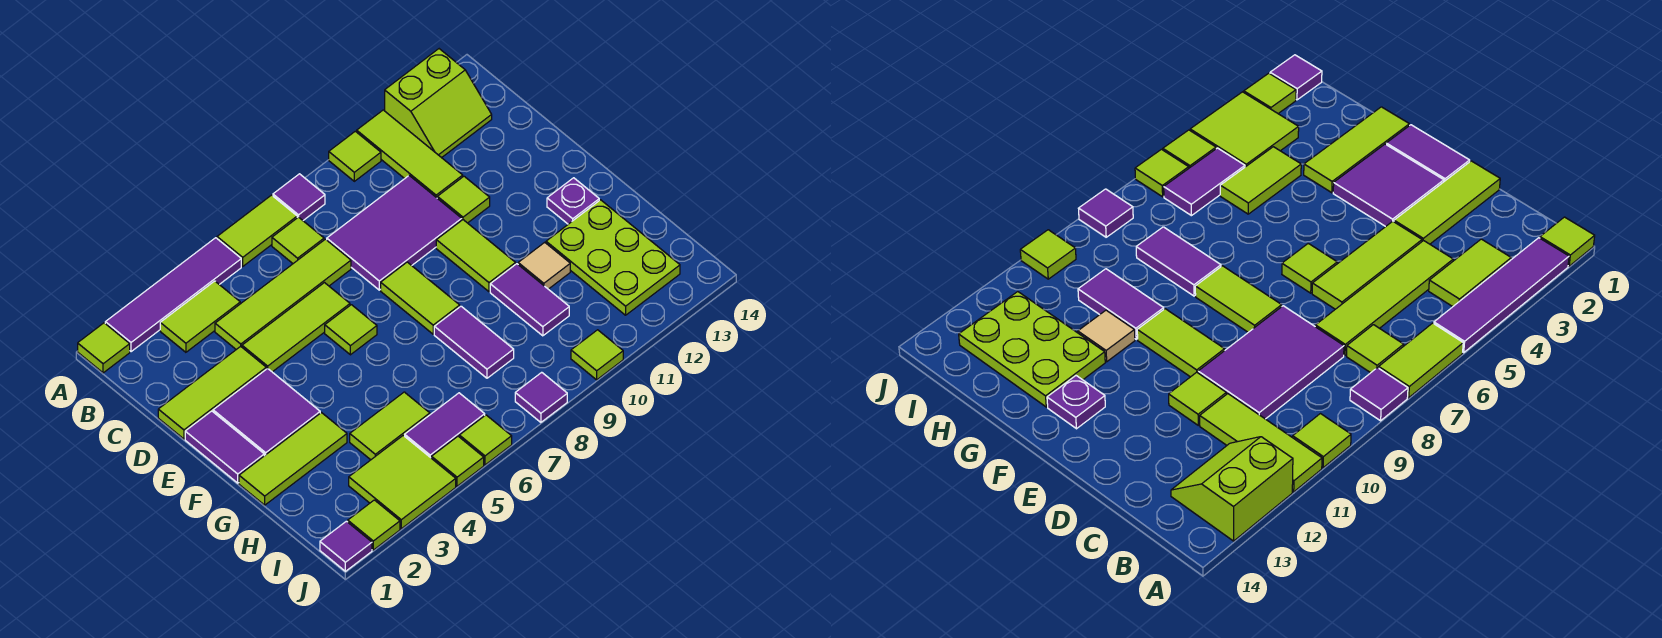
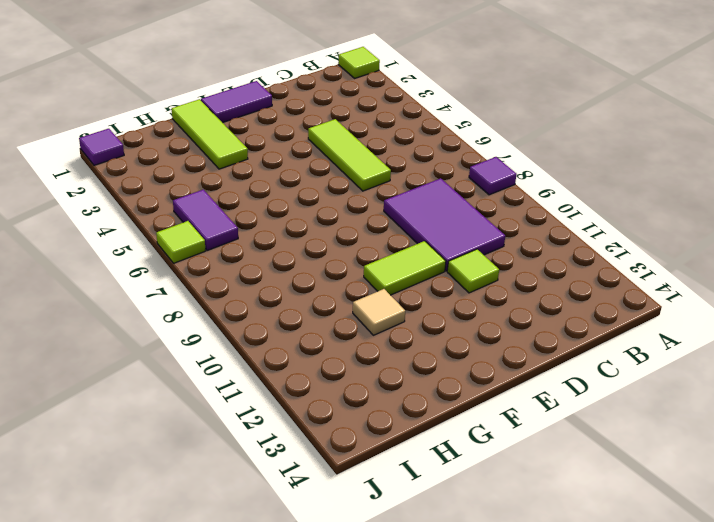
none -> purple 1x4 tile [105,238,241,352]
none -> lime 1x2 tile [217,195,297,266]
none -> lime 1x1 tile [329,131,381,181]
none -> lime 1x3 tile [357,110,463,198]

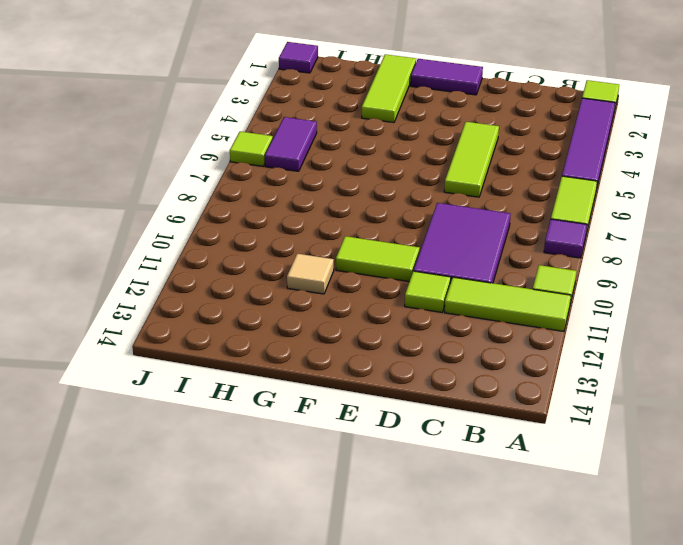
none -> lime 2x2 slope [385,49,492,158]
none -> lime 1x2 tile [160,281,240,352]
none -> lime 1x1 tile [272,217,324,263]
none -> lime 1x4 tile [215,239,351,349]

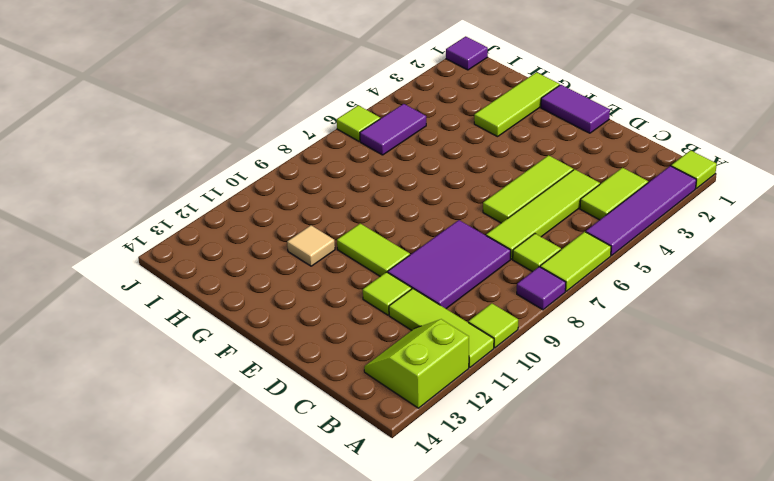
none -> lime 1x3 tile [158,346,266,439]
none -> purple 2x2 tile [213,368,320,456]
none -> lime 1x1 tile [325,305,377,355]
none -> lime 1x2 tile [381,262,460,334]

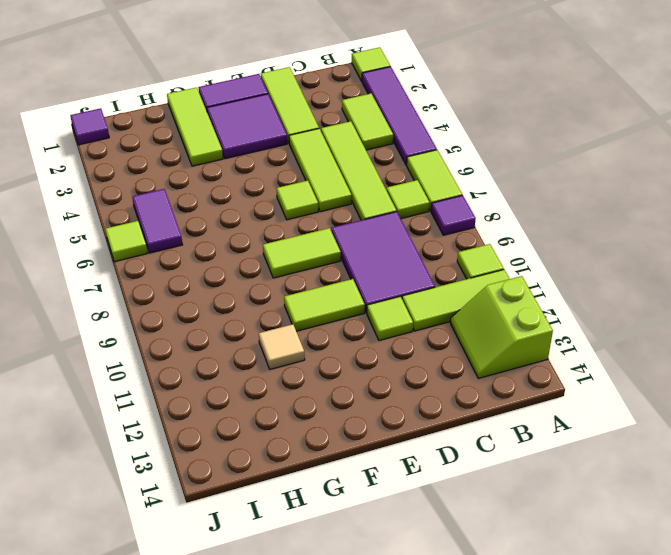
none -> purple 1x1 plate [547,178,599,224]
none -> purple 1x2 tile [434,306,514,378]
none -> purple 1x2 tile [490,264,569,336]
none -> lime 2x3 plate [546,200,680,315]

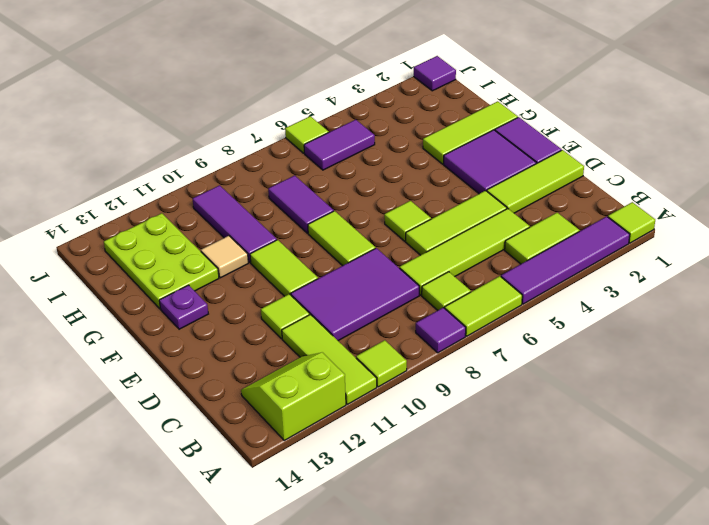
purple 1x3 tile [192,185,277,263] -> purple 1x2 tile [490,264,569,336]
none -> lime 1x2 tile [350,392,430,460]
none -> lime 2x2 tile [349,435,456,529]
none -> lime 1x1 tile [348,500,400,550]
none -> lime 1x1 tile [431,436,484,486]

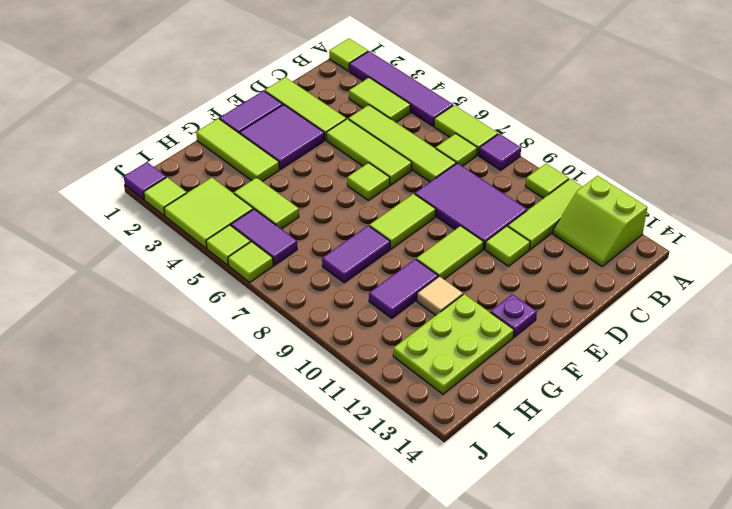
none -> purple 1x1 tile [515,372,567,422]
none -> lime 1x1 tile [571,330,623,380]

